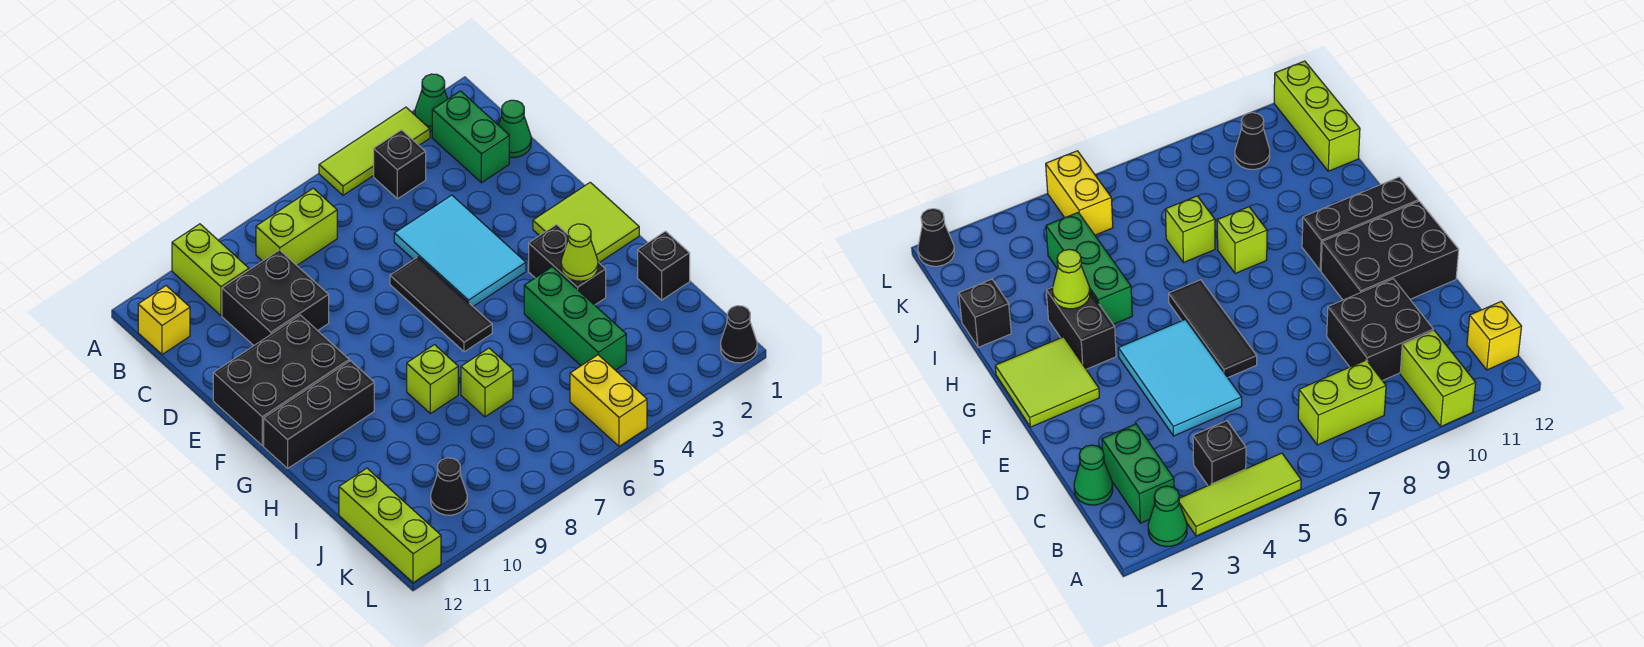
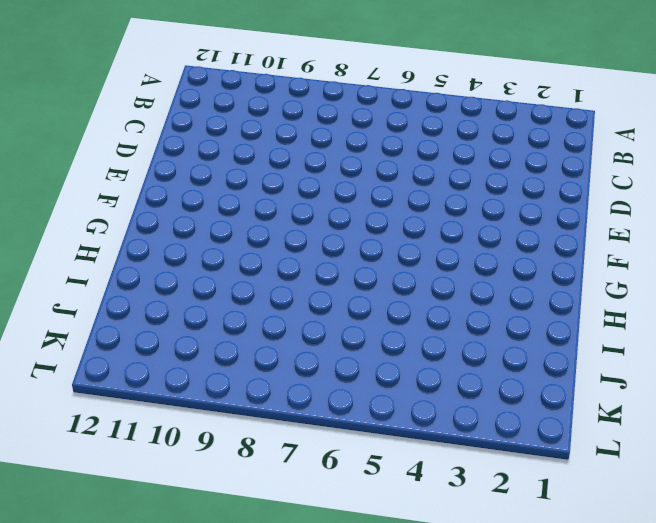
none -> green 1x1 cone [415,74,448,131]
none -> lime 1x3 tile [319,107,430,195]
none -> lime 1x2 brick [172,224,249,315]

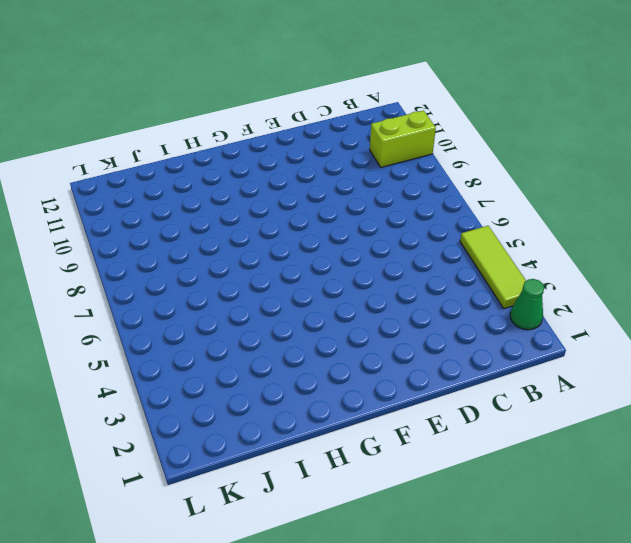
none -> green 1x2 brick [432,91,509,183]
none -> black 1x1 brick [374,130,426,199]
none -> lime 1x2 brick [256,188,337,265]

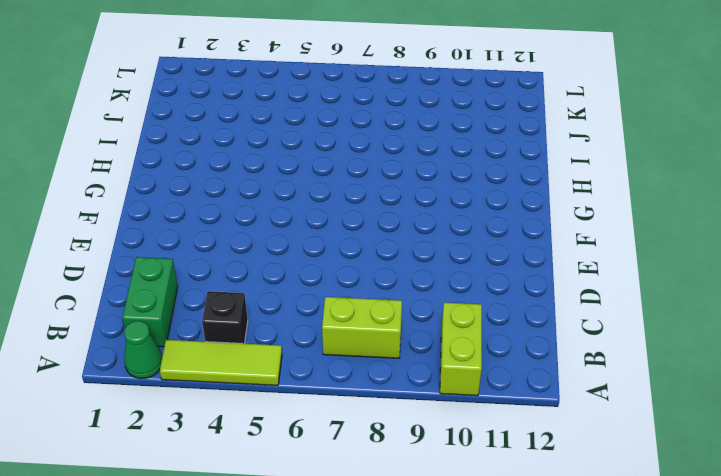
none -> yellow 1x1 brick [138,286,190,354]
none -> green 1x1 cone [499,100,531,158]
none -> black 2x2 brick [222,250,329,345]

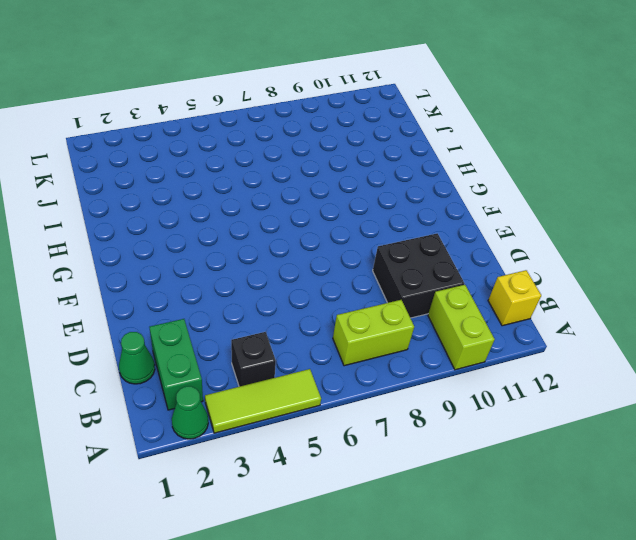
none -> cyan 2x3 tile [394,195,526,306]
none -> black 1x3 tile [390,257,492,352]
none -> black 2x3 brick [213,315,349,446]

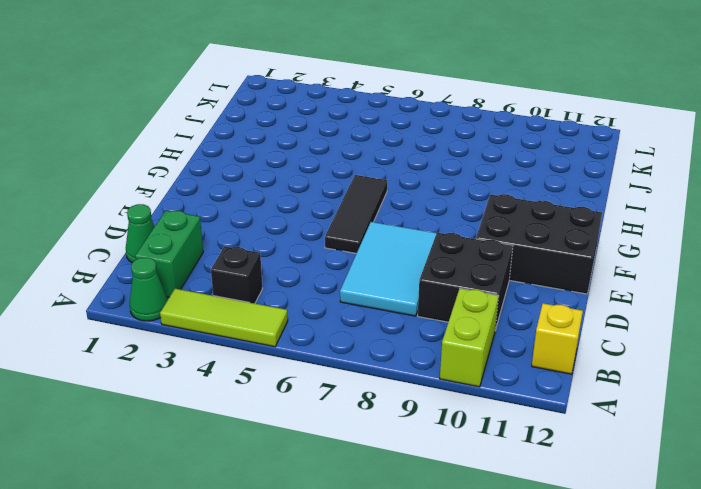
cyan 2x3 tile [340,222,436,316] -> cyan 2x3 tile moved to [394,195,526,306]
none -> lime 1x2 brick [256,188,337,265]
none -> lime 2x2 tile [533,182,639,263]
none -> black 1x2 brick [529,225,606,305]

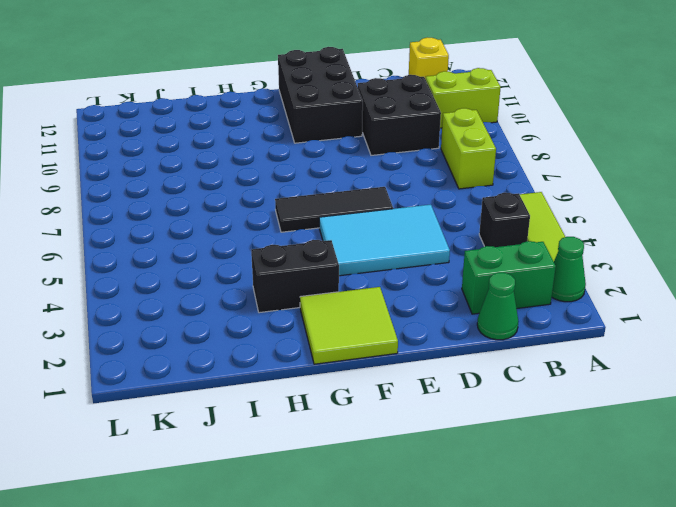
none -> black 1x3 brick [264,361,374,468]
none -> green 1x3 brick [524,267,626,370]
none -> lime 1x1 brick [407,345,458,414]

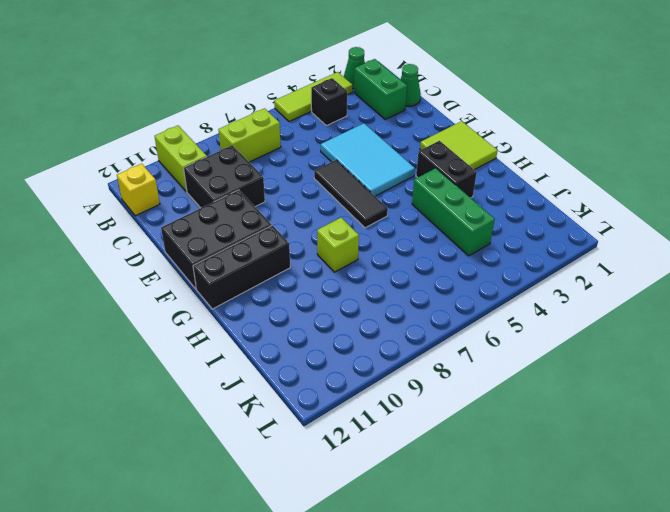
none -> black 1x1 brick [638,231,690,300]
none -> lime 1x1 brick [461,348,513,417]
none -> lime 1x3 brick [339,468,441,583]

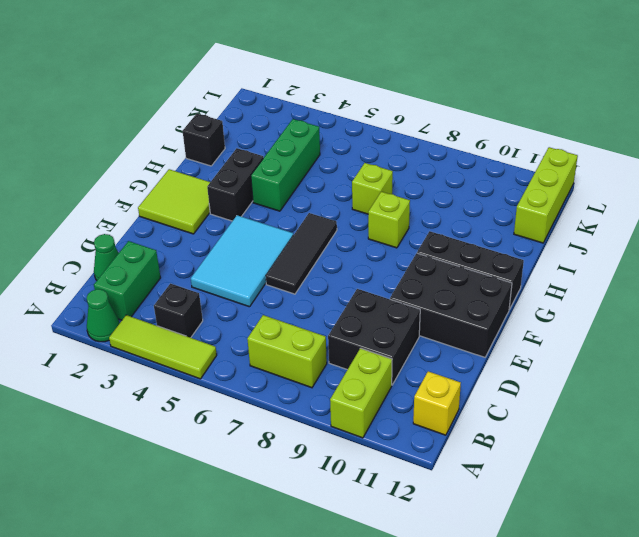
none -> yellow 1x2 brick [570,355,647,446]
none -> black 1x1 cone [431,458,467,515]
none -> black 1x1 cone [721,306,757,363]

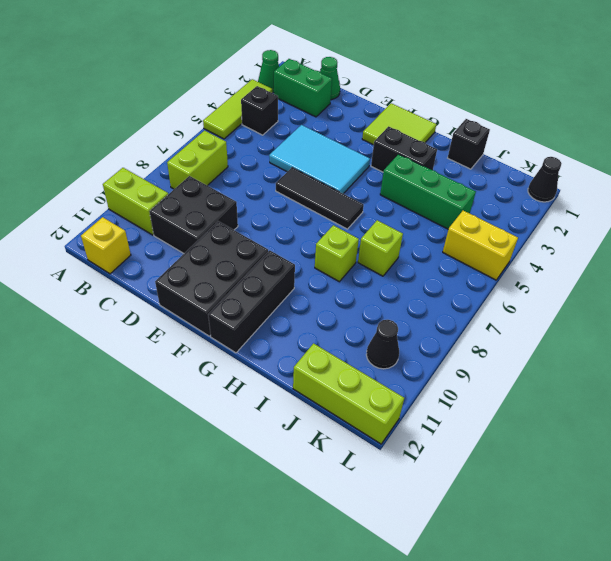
none -> lime 1x1 cone [561,224,598,281]

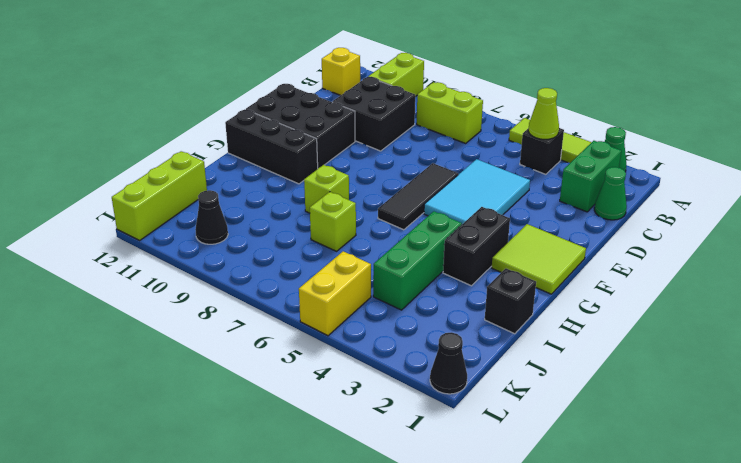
lime 1x1 cone [528,88,559,139] -> lime 1x1 cone moved to [561,224,598,281]

